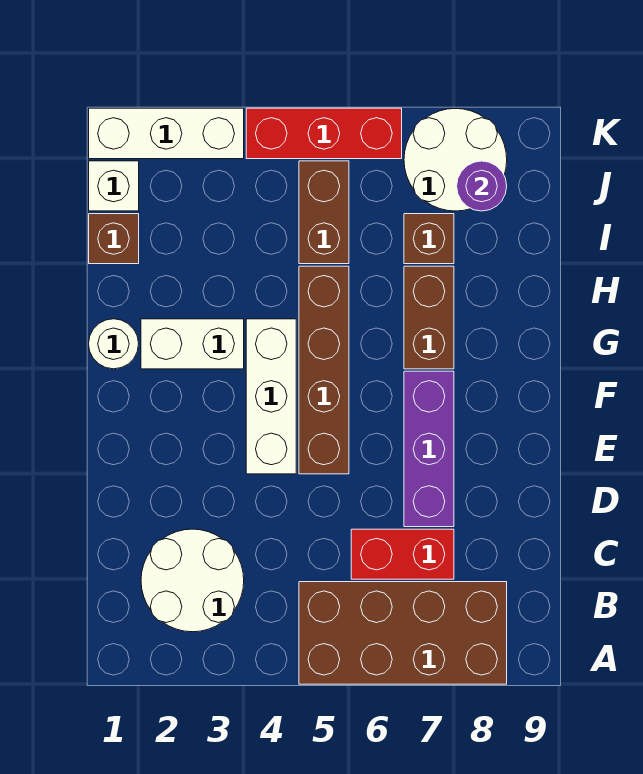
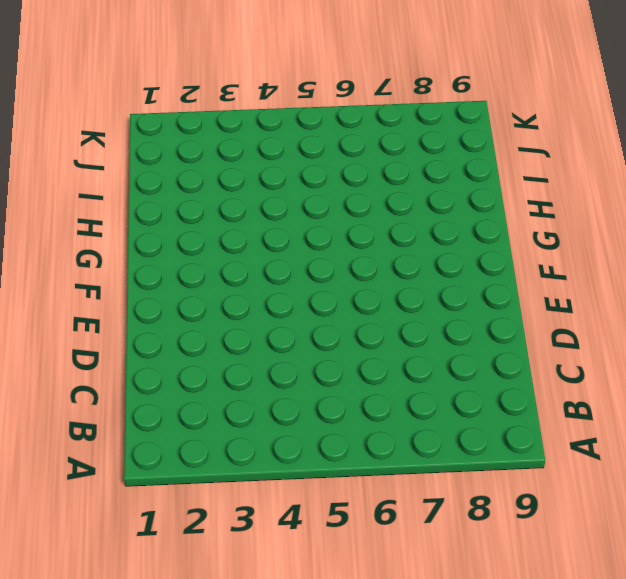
none -> brown 2x4 brick [299,582,507,684]
none -> white 2x2 round brick [141,529,244,632]
none -> red 1x2 brick [351,529,454,579]

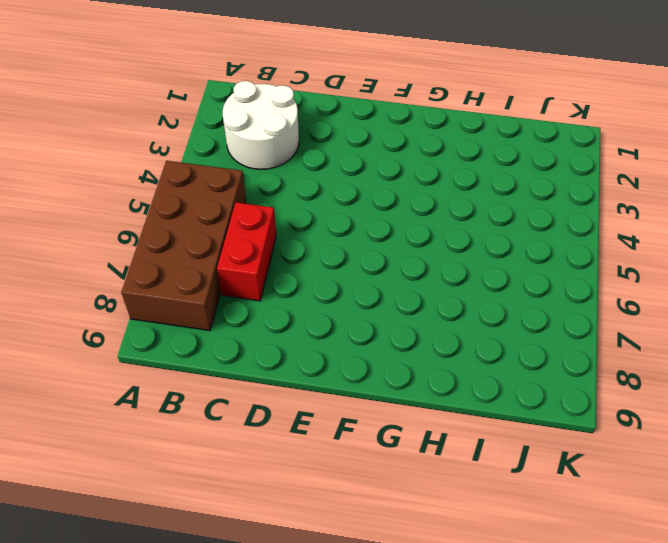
none -> purple 1x3 brick [404,371,454,527]
none -> white 1x3 brick [246,319,296,474]
none -> brown 1x4 brick [299,266,349,474]

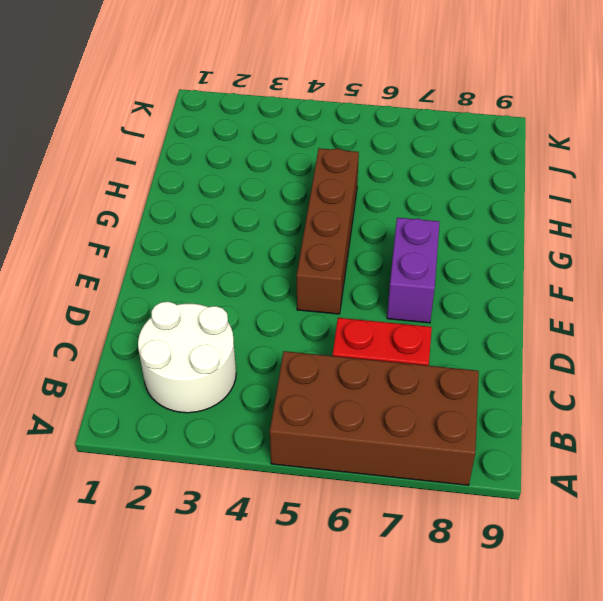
purple 1x2 brick [387,218,440,323] -> purple 1x3 brick [404,371,454,527]
none -> white 1x3 brick [246,319,296,474]
none -> white 1x1 round brick [89,319,139,369]
none -> white 1x2 brick [141,319,244,369]

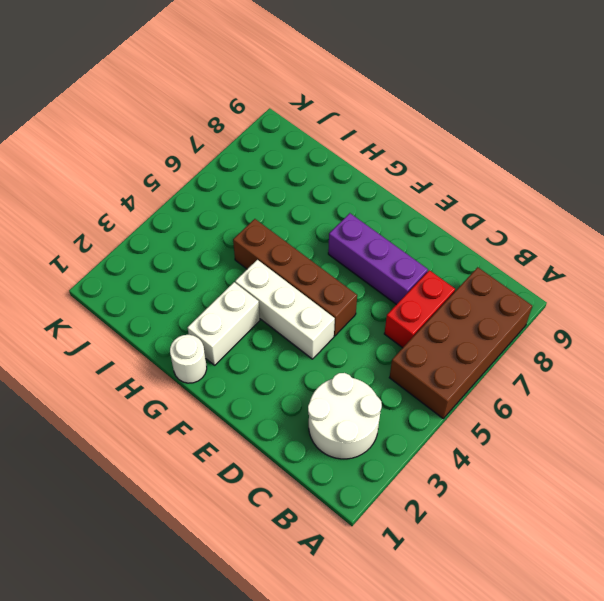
none -> brown 1x2 brick [404,266,454,369]
none -> brown 1x1 brick [89,214,139,264]
none -> brown 1x2 brick [299,161,349,264]

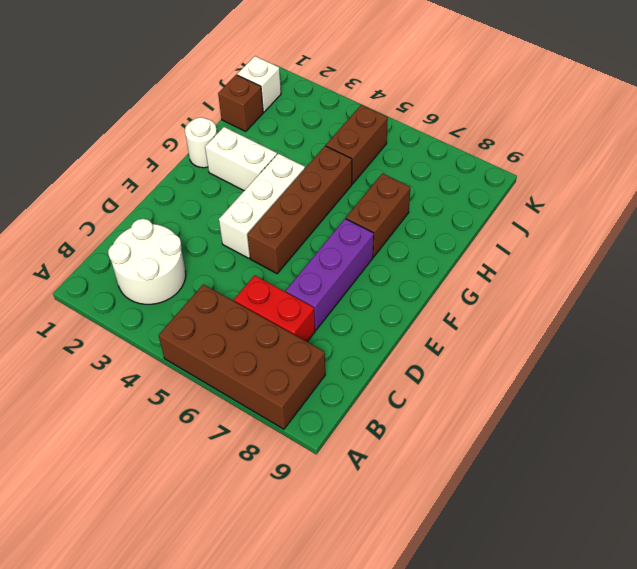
none -> brown 1x1 brick [404,214,454,264]
none -> white 2x2 round brick [404,109,507,211]
none -> white 1x3 brick [89,108,244,159]

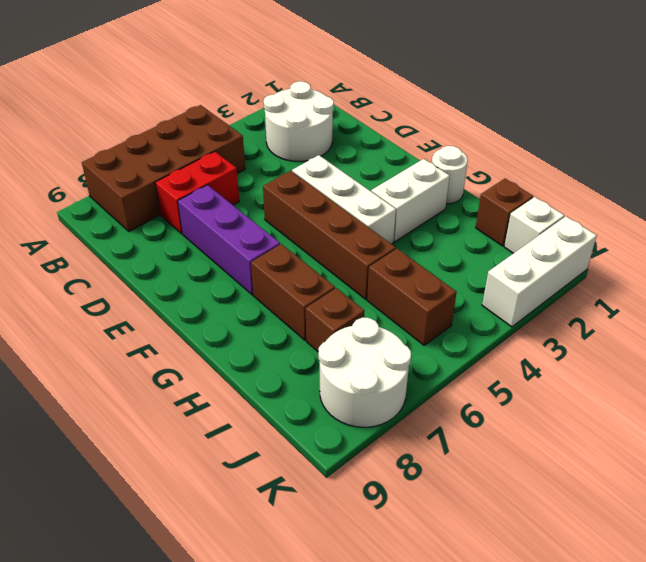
none -> red 1x3 brick [246,108,402,159]
none -> purple 1x1 round brick [457,161,507,211]

